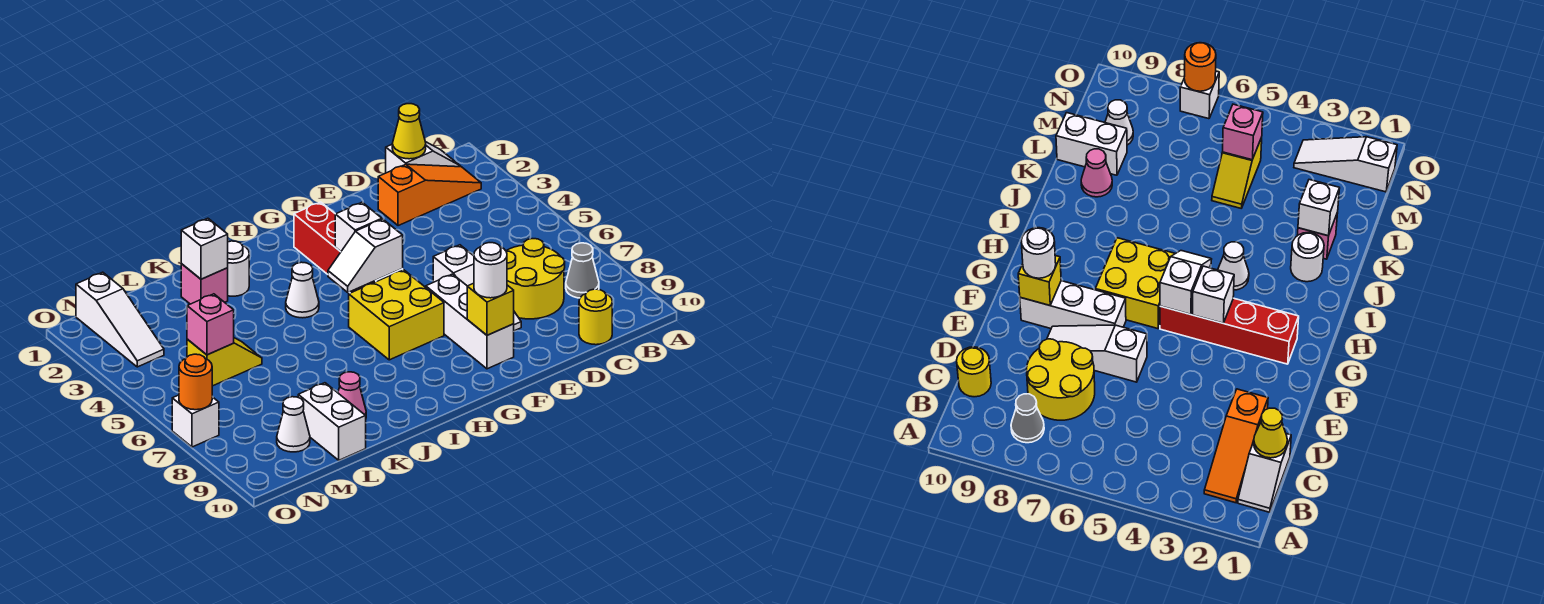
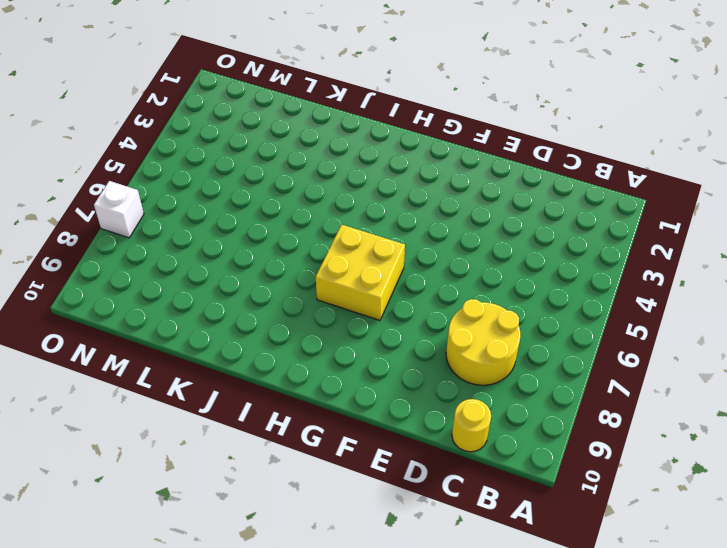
none -> white 1x2 slope [386,142,461,173]
none -> orange 1x3 slope [378,164,481,226]
none -> grey 1x1 cone [566,243,599,298]

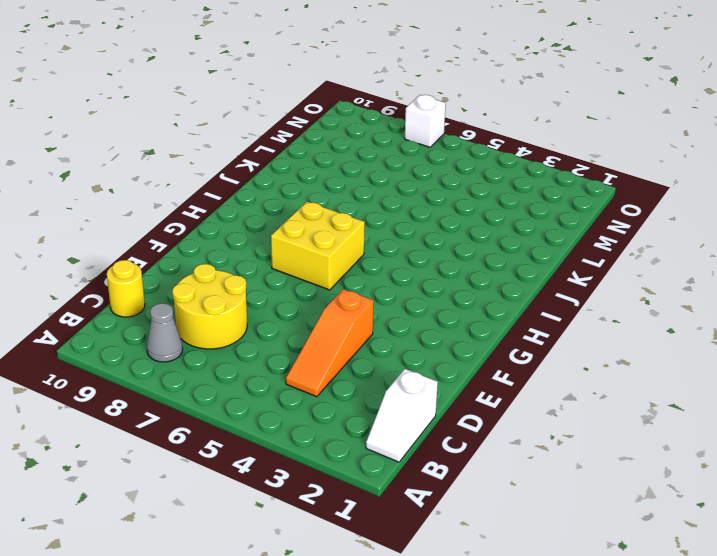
orange 1x3 slope [286,289,374,397] -> orange 1x3 slope moved to [378,164,481,226]
none -> white 1x3 slope [433,245,521,331]
none -> white 1x3 brick [426,274,514,369]
none -> red 1x4 brick [294,202,403,293]

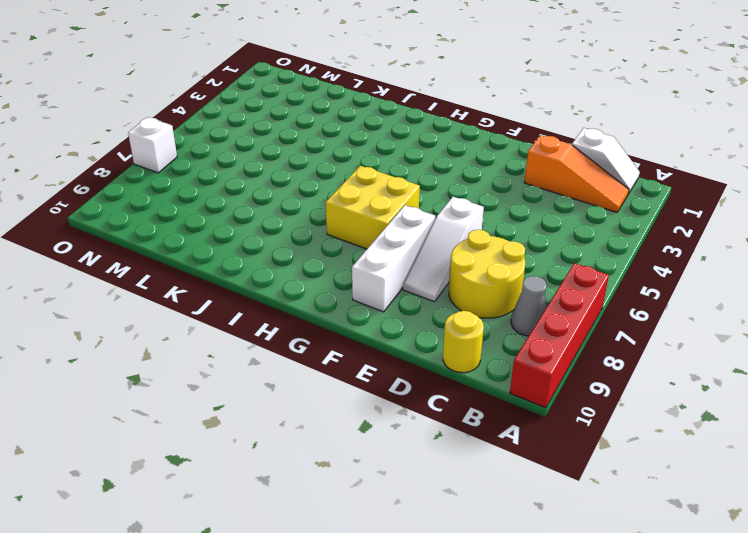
red 1x4 brick [510,263,609,408] -> red 1x4 brick moved to [294,202,403,293]
none -> white 1x1 cone [286,262,319,318]
none -> white 1x1 round brick [228,241,249,296]
none -> pink 1x1 brick [181,264,228,304]

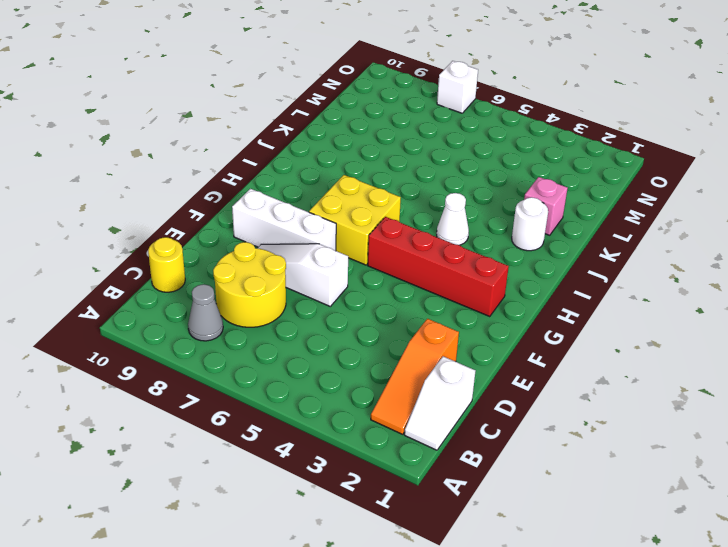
none -> pink 1x1 cone [338,372,366,416]
none -> yellow 1x2 slope [187,338,262,386]
none -> white 1x2 brick [298,383,366,460]

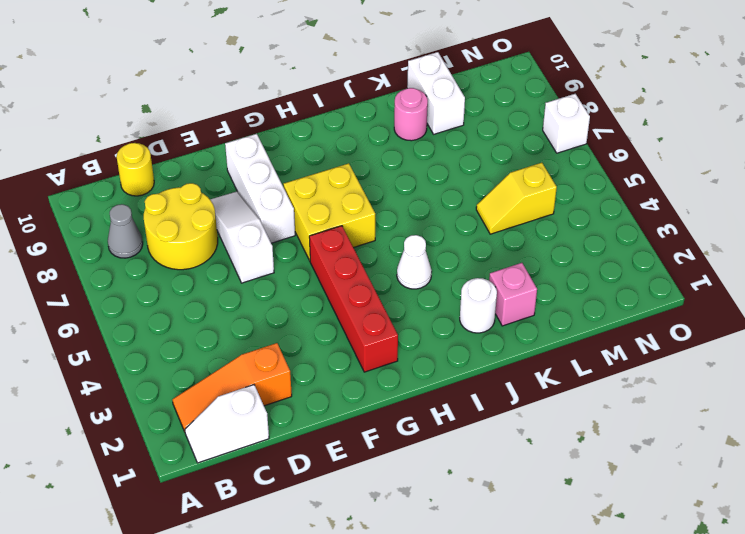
pink 1x1 round brick [394,88,428,141] -> pink 1x1 cone [338,372,366,416]
none -> white 1x1 cone [277,397,310,452]
none -> white 1x3 slope [76,272,164,367]
none -> yellow 1x1 cone [392,104,426,159]

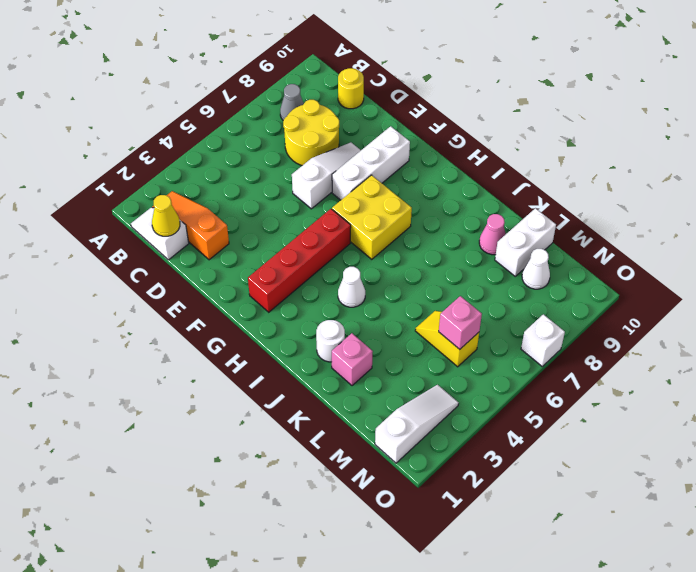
none -> yellow 1x1 brick [467,283,514,335]
none -> white 1x1 brick [335,202,382,252]
none -> white 1x2 slope [328,219,403,292]

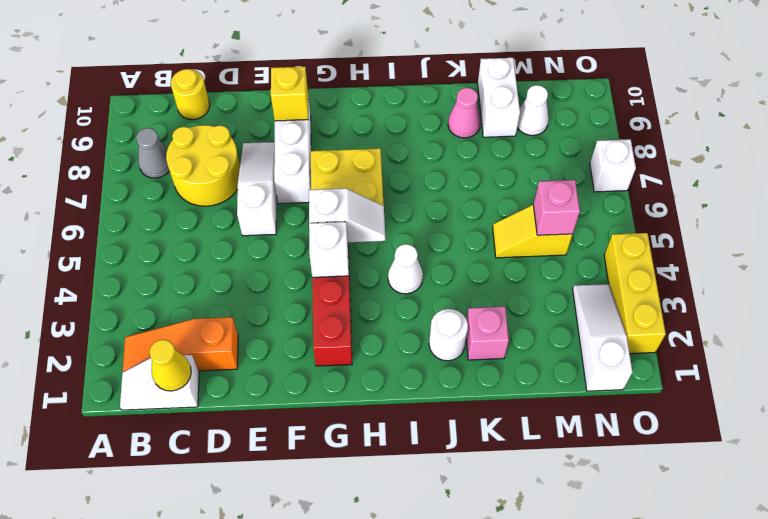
yellow 1x3 brick [604,233,666,354] -> none
none -> white 1x1 brick [181,218,228,279]
none -> orange 1x1 round brick [179,354,212,410]
none -> white 1x1 round brick [474,243,507,298]

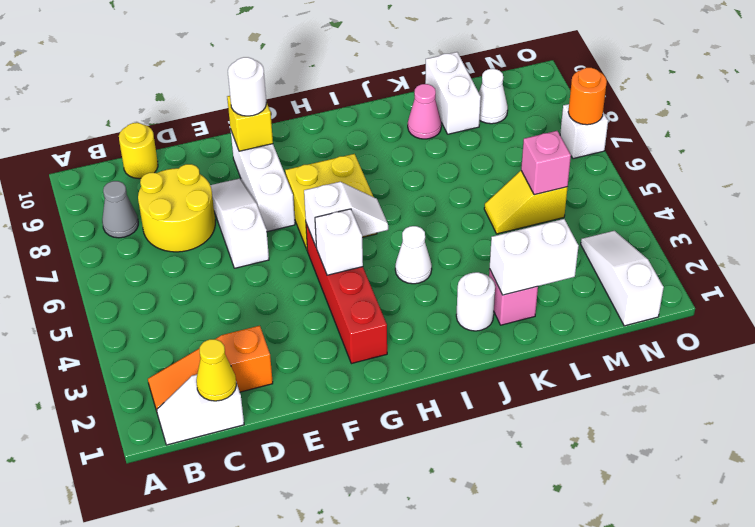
white 1x2 brick [490,219,578,295] -> white 1x1 brick [181,218,228,279]

